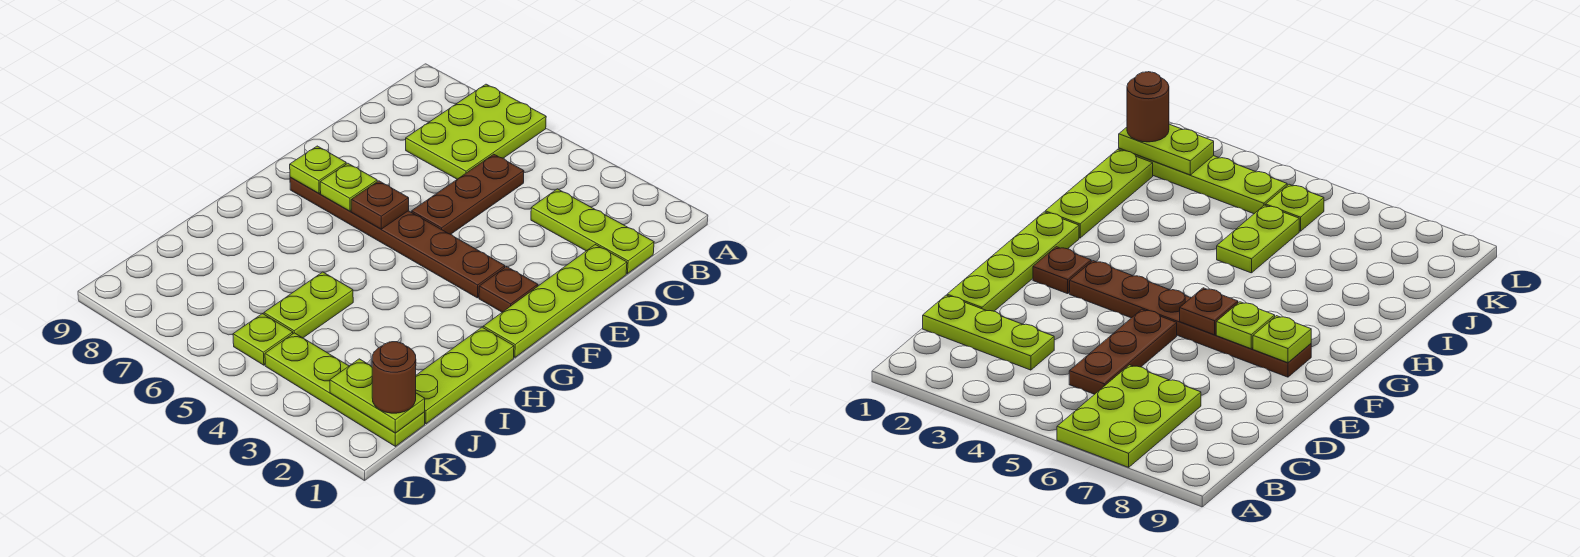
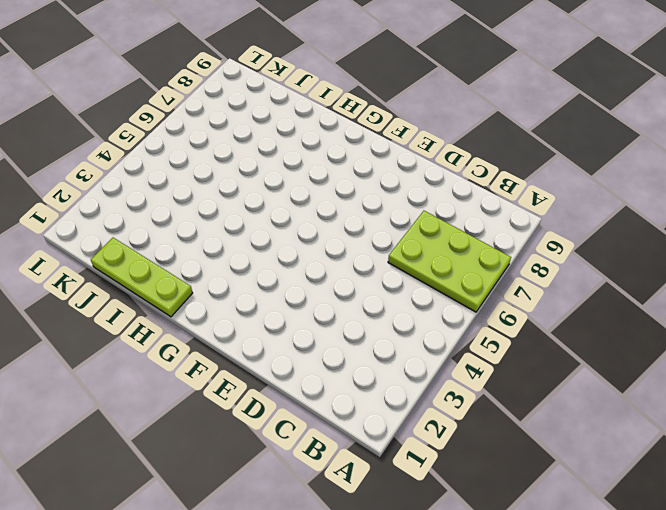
none -> lime 1x3 plate [531,189,654,274]
none -> brown 1x3 plate [411,154,524,234]
none -> lime 1x4 plate [483,245,627,357]

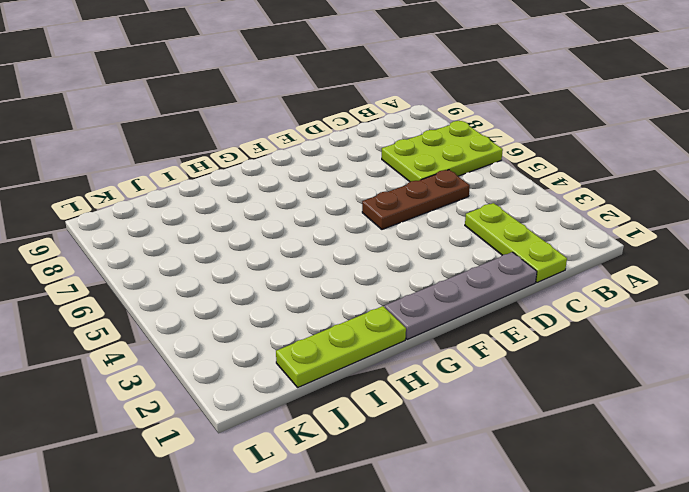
grey 1x4 plate [385,252,537,340] -> lime 1x4 plate [483,245,627,357]
none -> brown 1x1 plate [479,267,538,312]
none -> brown 1x6 plate [290,177,505,298]
none -> lime 1x2 plate [264,272,353,338]

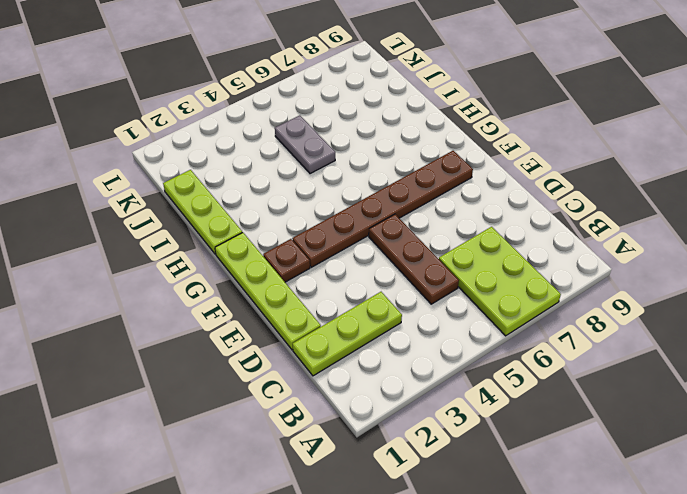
grey 1x2 plate [275,115,335,174] -> lime 1x2 plate [264,272,353,338]
none -> lime 1x4 plate [265,333,425,446]
none -> lime 1x1 plate [233,314,293,365]
none -> brown 1x1 plate [351,181,409,229]

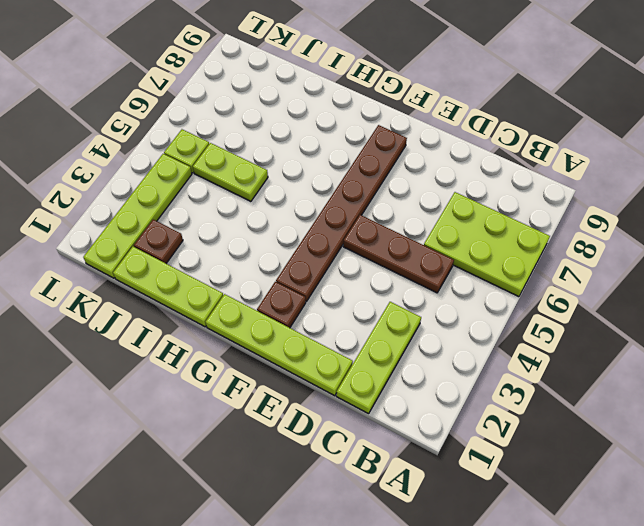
brown 1x1 plate [134,220,183,263] -> brown 1x1 plate moved to [351,181,409,229]
none -> lime 1x1 plate [320,163,377,211]
none -> lime 1x1 plate [290,146,346,193]
none -> lime 1x2 plate [330,359,425,433]

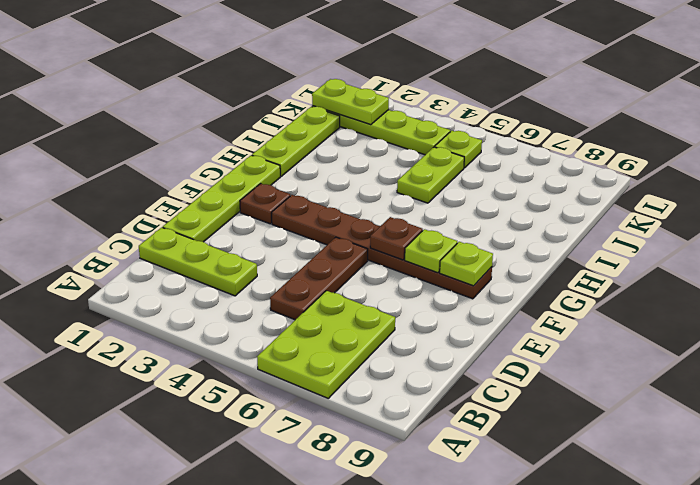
none -> brown 1x1 round brick [372,342,416,413]

